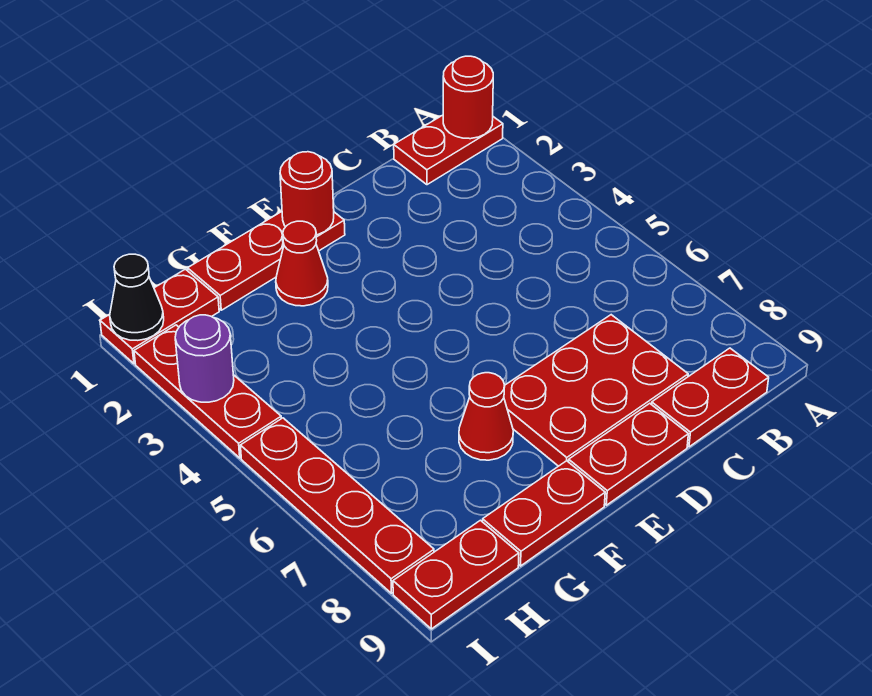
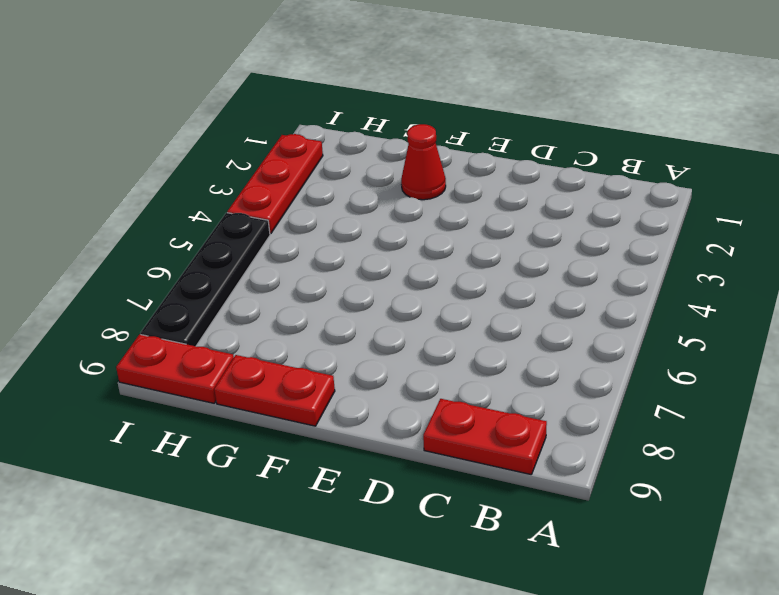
black 1x4 plate [141,213,270,346] -> red 1x4 plate [240,418,434,593]
none -> red 1x2 plate [394,115,503,185]
none -> red 2x3 plate [504,315,688,466]
none -> red 1x2 plate [569,403,688,505]

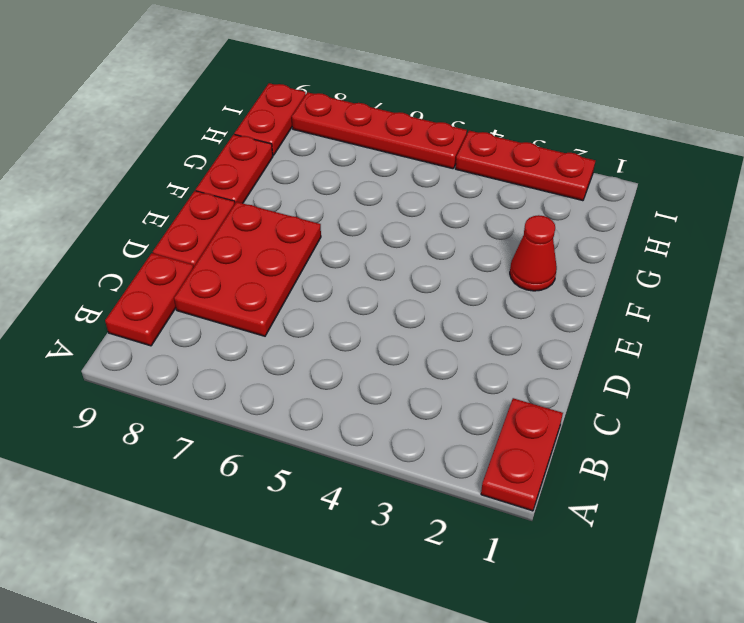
none -> red 1x3 plate [188,212,345,310]
none -> red 1x1 cone [459,373,513,460]
none -> red 1x2 plate [100,269,219,364]

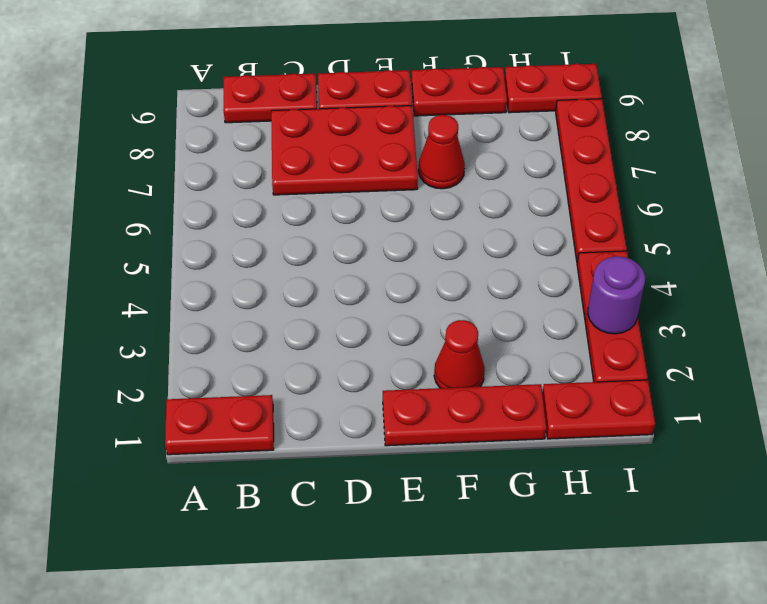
none -> red 1x1 round brick [443,56,493,139]
none -> red 1x1 round brick [280,152,334,235]
none -> black 1x1 cone [110,254,164,340]

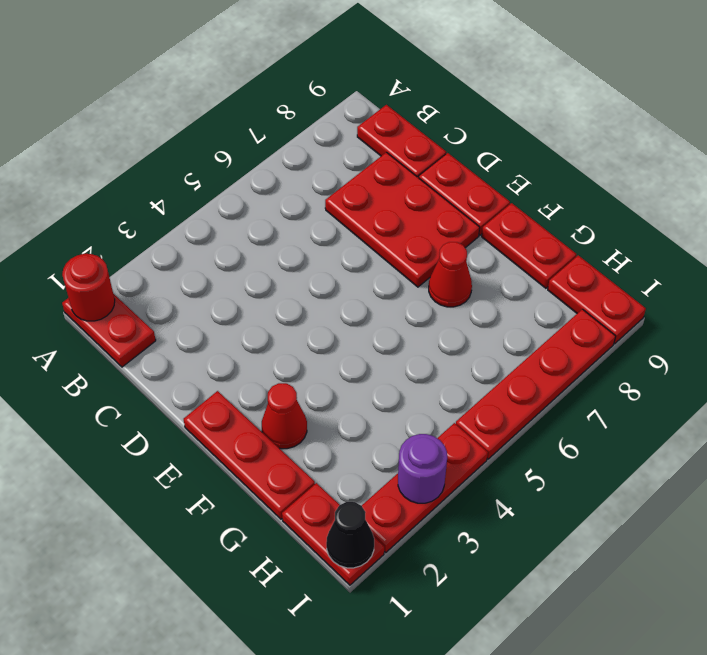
none -> red 1x1 round brick [280,152,334,235]

